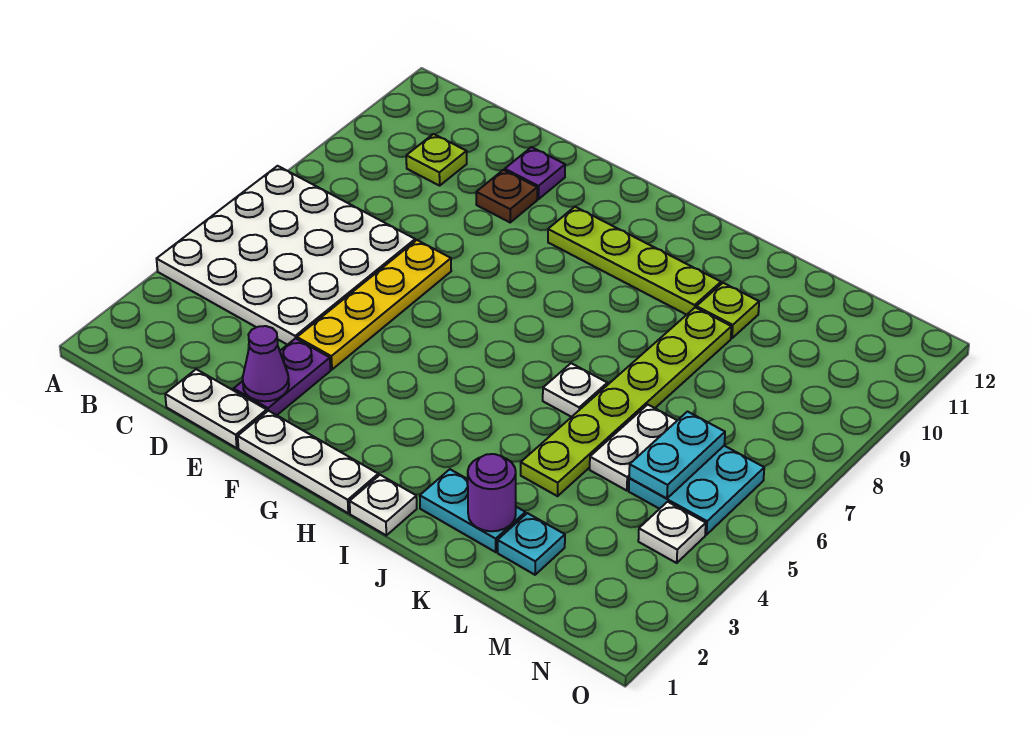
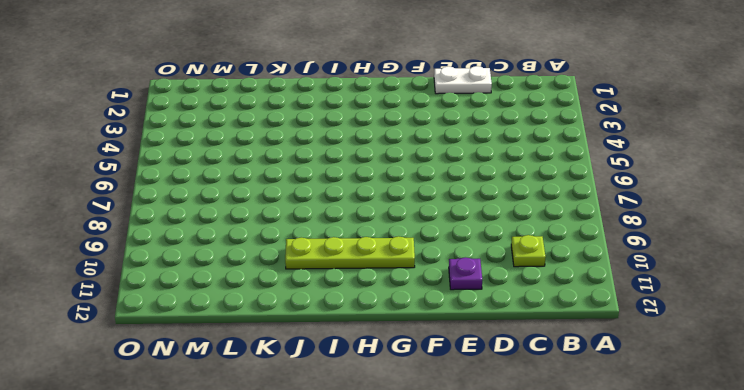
none -> white 4x4 plate [157,166,415,345]
none -> purple 1x2 plate [234,338,331,415]
none -> yellow 1x4 plate [297,240,451,370]

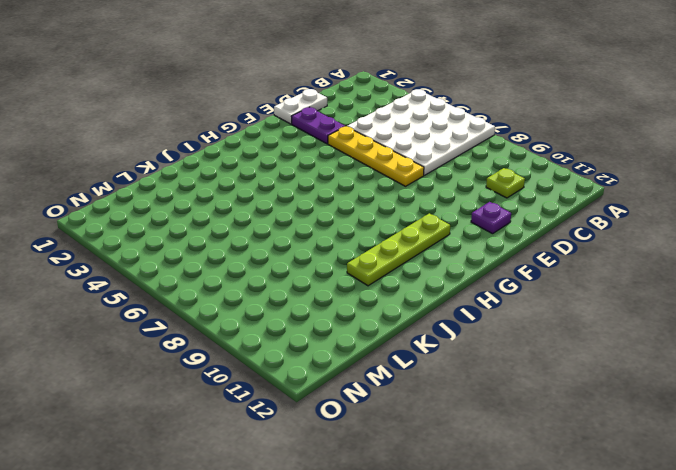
none -> brown 1x1 plate [476,170,537,222]
none -> white 1x3 plate [238,411,378,513]
none -> white 1x1 plate [350,475,417,535]

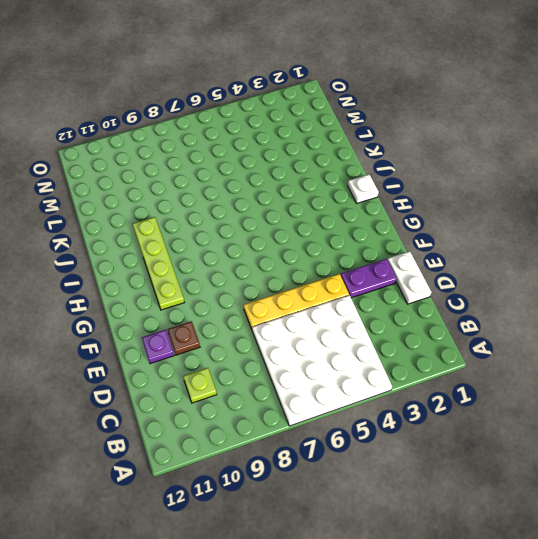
none -> white 1x3 plate [238,411,378,513]
none -> cyan 1x2 plate [420,469,525,552]
none -> white 1x1 plate [543,363,607,417]

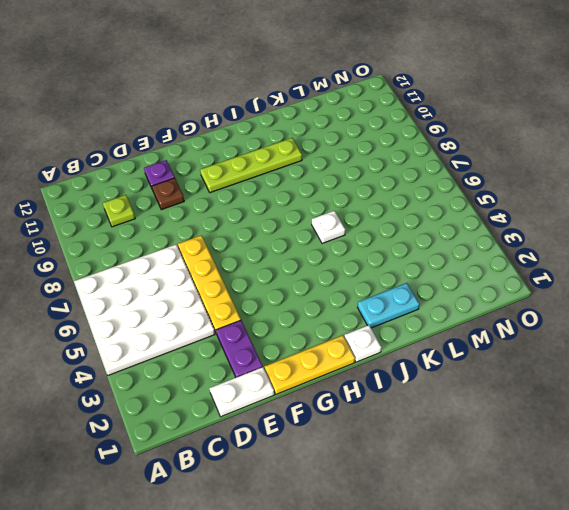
yellow 1x3 plate [265,335,355,394] -> white 1x3 plate [238,411,378,513]
none -> lime 1x6 plate [521,308,731,496]
none -> lime 1x1 plate [696,283,759,338]
none -> cyan 1x1 plate [498,513,565,575]

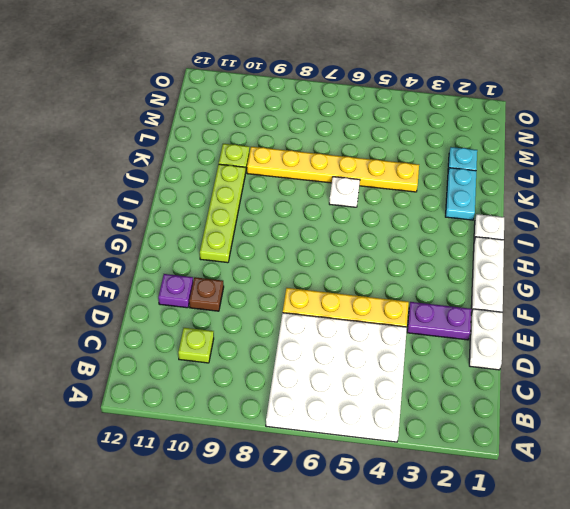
yellow 1x6 plate [247,147,419,192] -> lime 1x6 plate [521,308,731,496]
none -> white 1x2 plate [590,405,677,491]
none -> cyan 2x2 plate [629,446,764,535]
none -> white 1x1 plate [638,502,706,563]

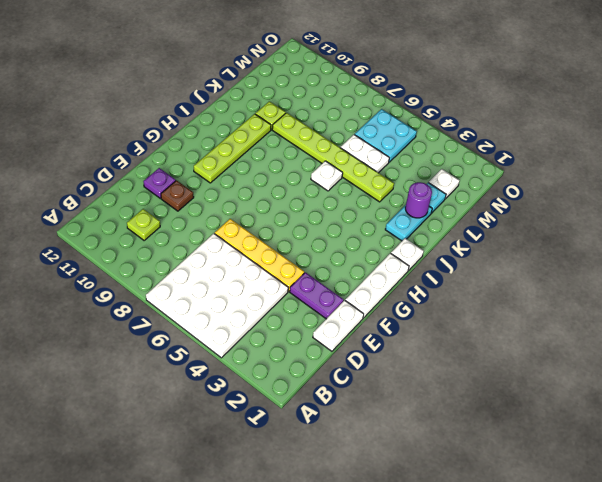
white 1x1 plate [429,169,460,199] -> white 1x1 plate moved to [638,502,706,563]
none -> purple 1x1 cone [243,326,289,401]
none -> cyan 1x2 plate [629,412,725,498]

